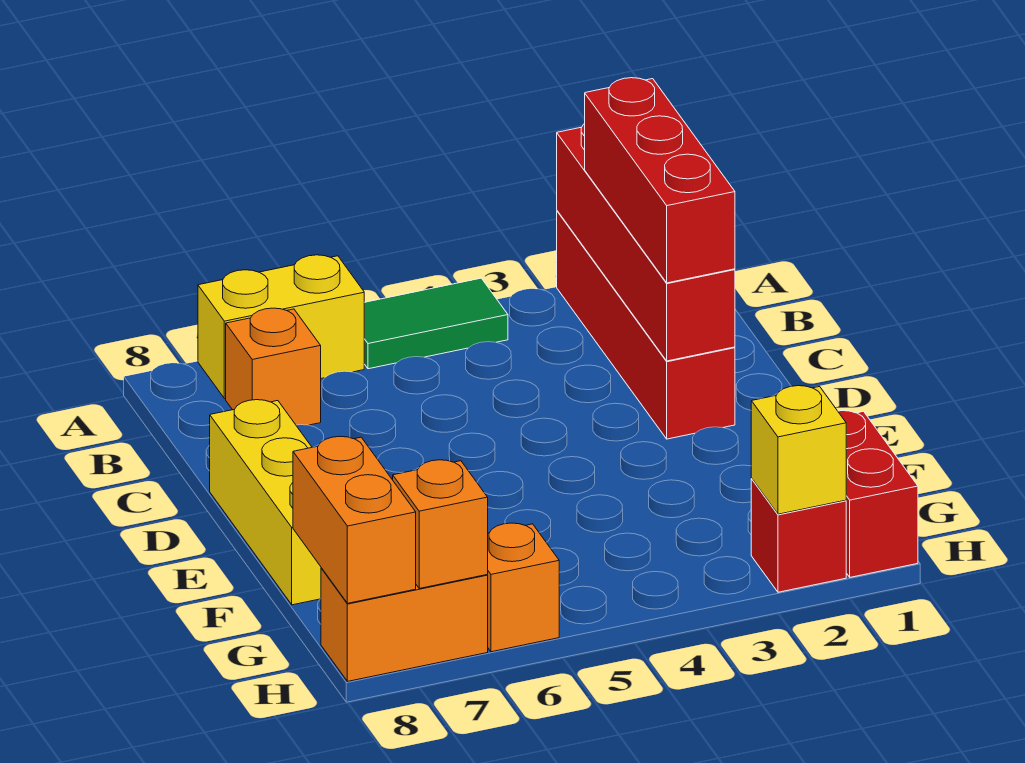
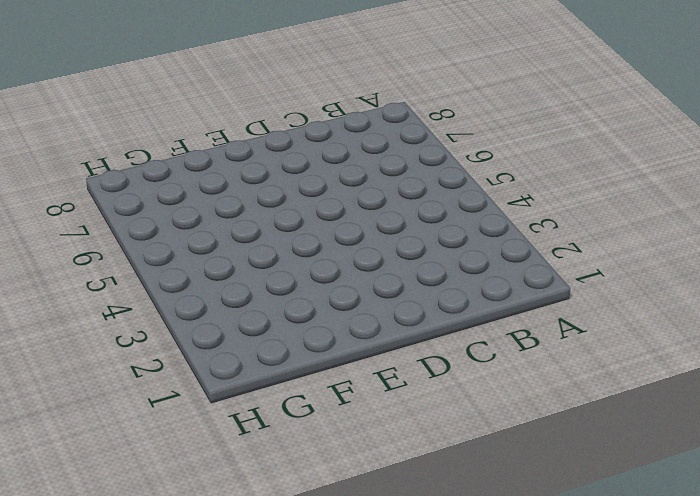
none -> red 1x4 brick [557,211,735,439]
none -> green 1x2 tile [364,278,508,369]
none -> yellow 1x2 brick [198,255,364,399]

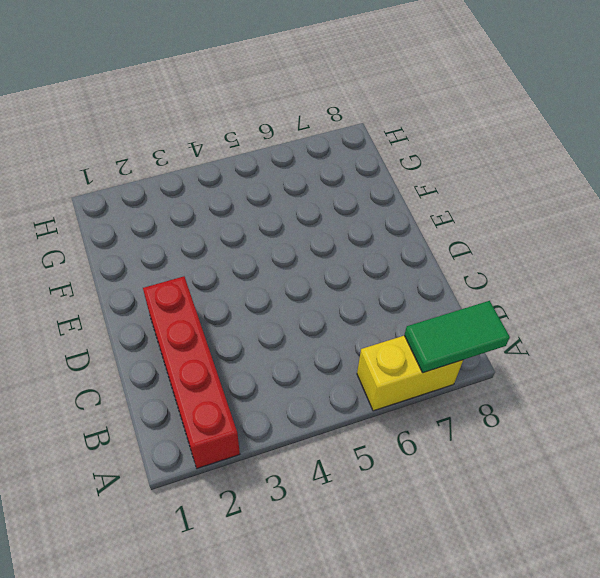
green 1x2 tile [404,301,510,373] -> green 1x2 tile moved to [364,278,508,369]
none -> orange 1x1 brick [226,308,321,425]
none -> yellow 1x3 brick [210,400,321,605]
none -> red 1x2 brick [838,411,918,577]

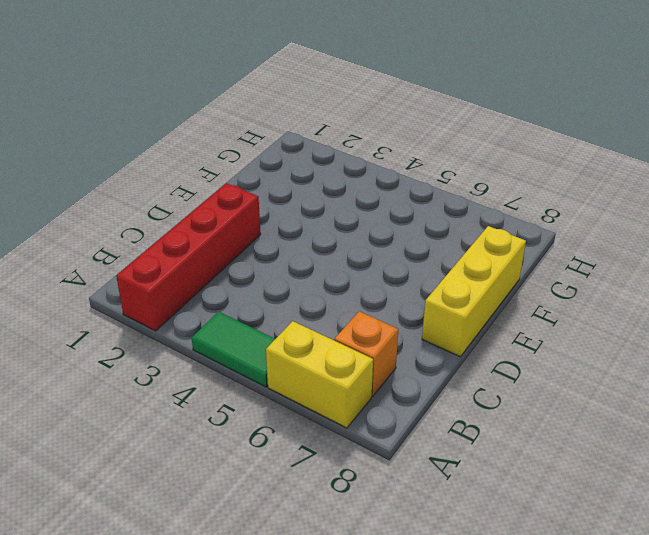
none -> red 1x2 brick [838,411,918,577]
none -> red 1x1 brick [751,479,846,592]
none -> orange 1x1 brick [487,523,559,652]

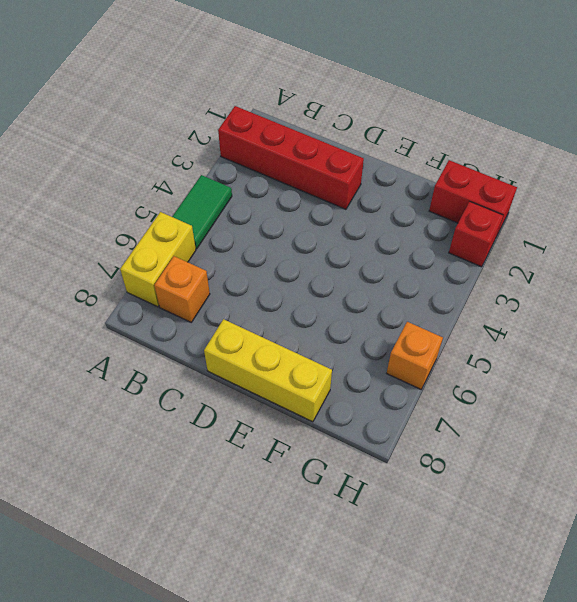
none -> orange 1x2 brick [321,568,488,681]
none -> red 1x4 brick [557,123,735,361]
none -> orange 1x2 brick [293,436,416,603]

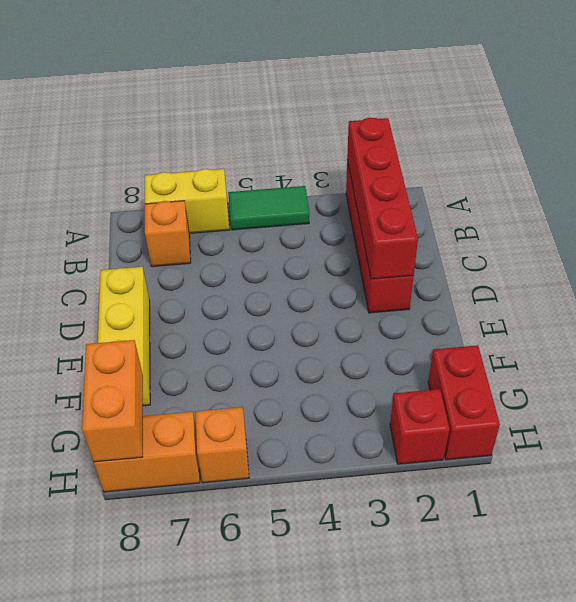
none -> yellow 1x1 brick [751,386,846,514]
none -> orange 1x1 brick [393,460,488,588]
none -> red 1x3 brick [585,78,735,283]

